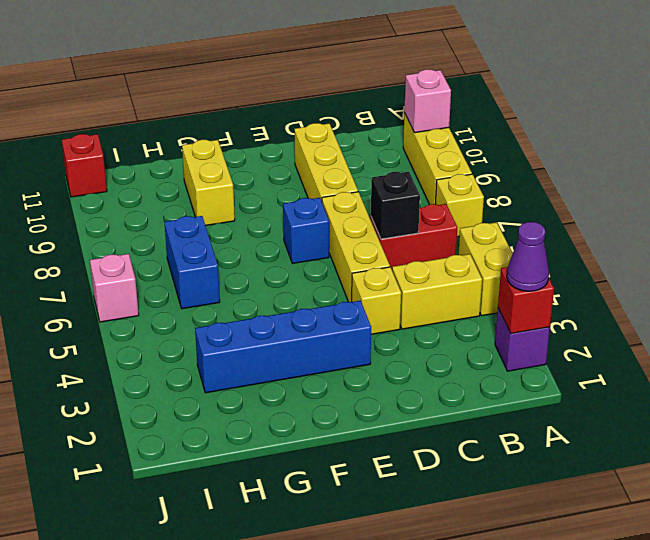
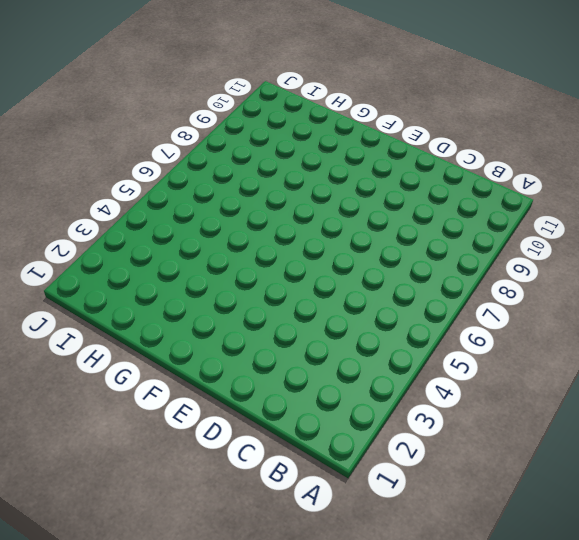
none -> purple 1x1 brick [495,308,550,371]
none -> yellow 1x2 brick [458,222,513,316]
none -> yellow 1x1 brick [435,174,484,237]

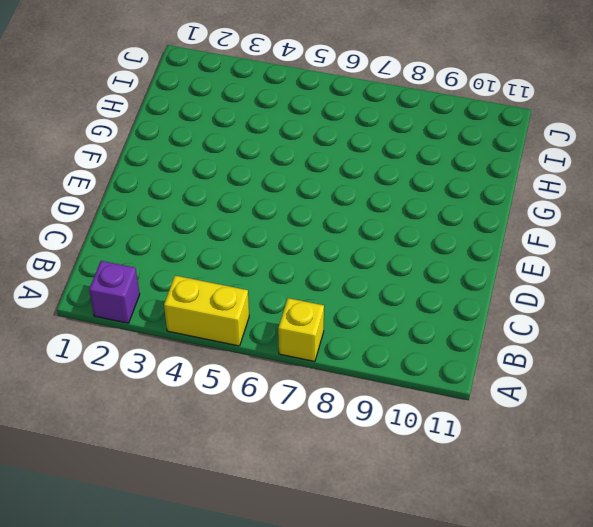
none -> yellow 1x3 brick [403,113,472,204]
none -> yellow 1x2 brick [392,254,482,329]
none -> red 1x2 brick [371,204,457,269]

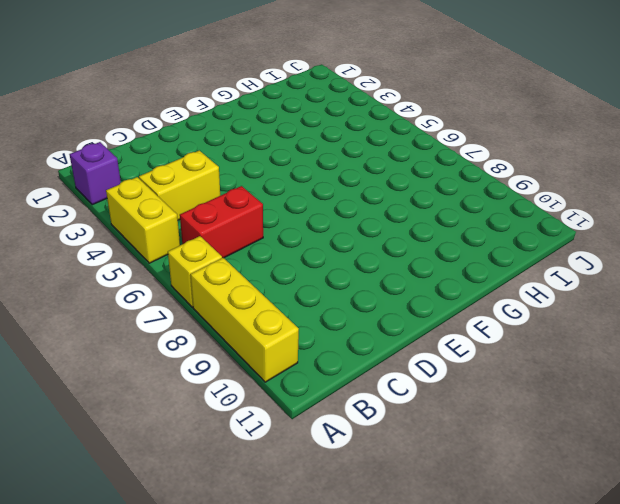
none -> yellow 1x1 brick [352,267,401,334]
none -> yellow 1x3 brick [322,192,390,302]
none -> yellow 1x3 brick [294,123,358,201]

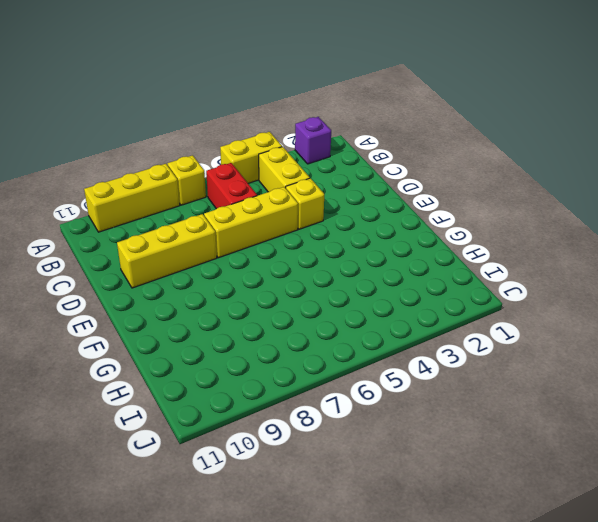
none -> blue 1x4 brick [195,301,371,393]
none -> blue 1x1 brick [283,198,329,264]
none -> yellow 1x2 brick [182,140,235,225]

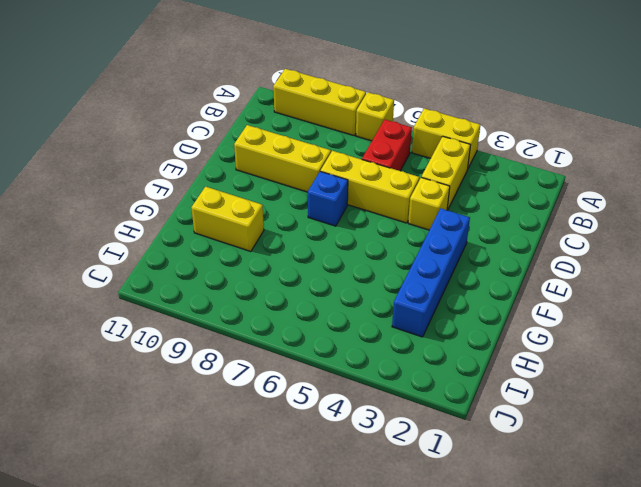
none -> purple 1x1 brick [495,308,550,371]
none -> blue 1x2 brick [165,216,220,309]
none -> pink 1x1 brick [90,254,139,322]

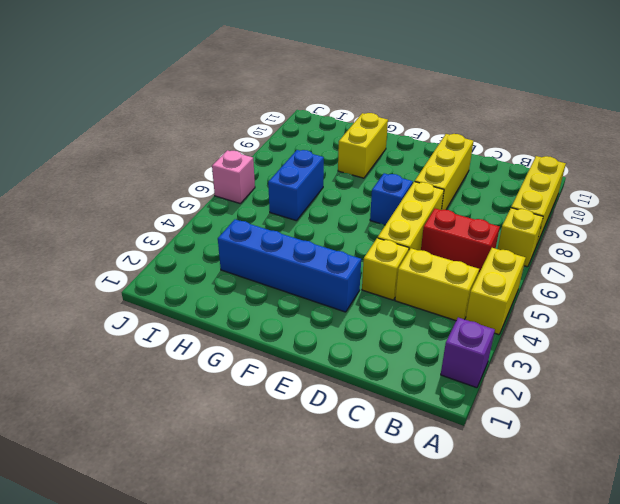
none -> red 1x1 brick [62,134,107,197]
none -> red 1x1 brick [498,267,554,333]
none -> pink 1x1 brick [404,69,451,133]

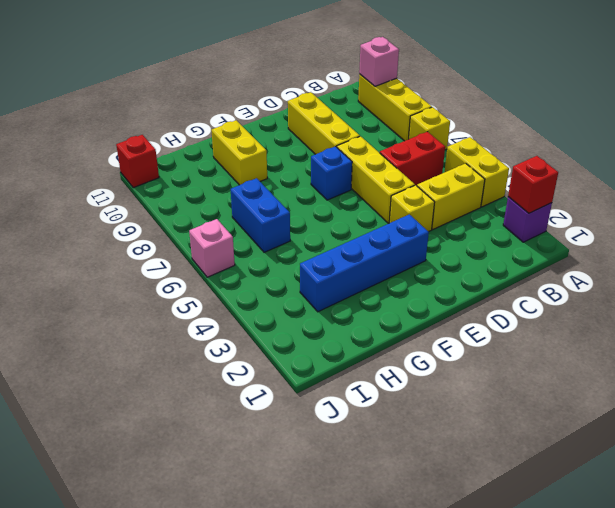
none -> black 1x1 brick [371,172,420,239]
none -> purple 1x1 cone [507,222,549,291]

